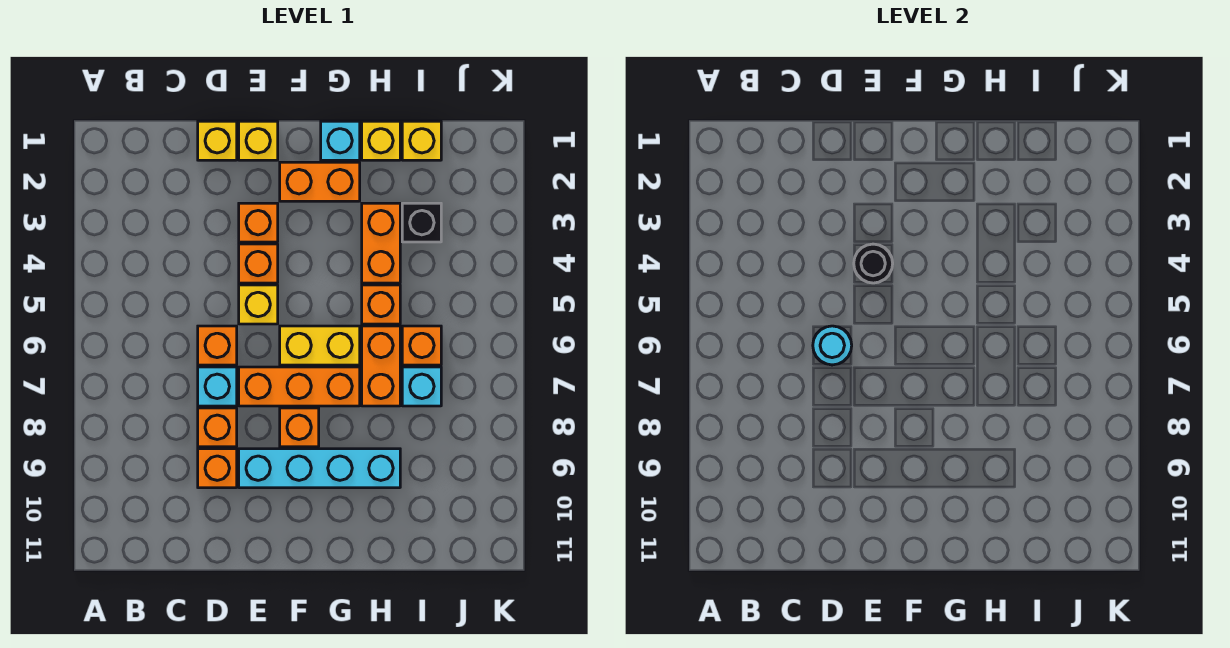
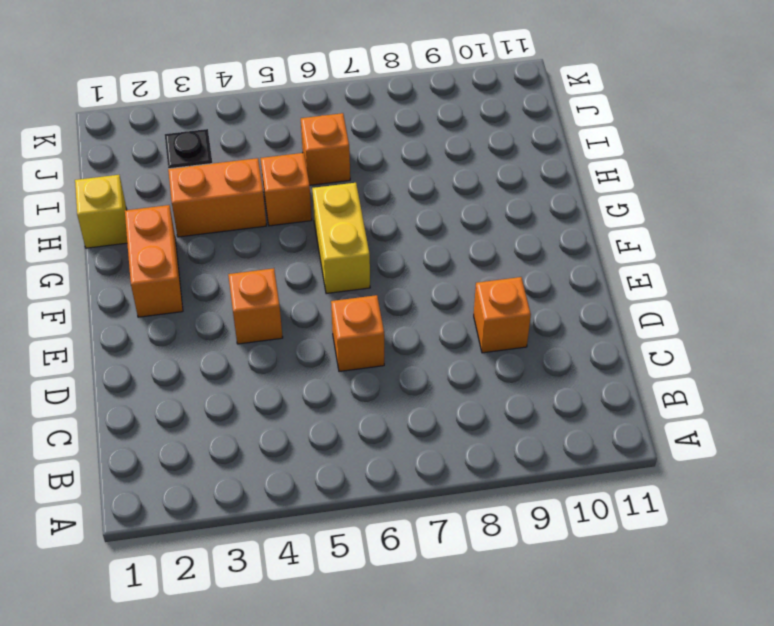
none -> yellow 1x1 brick [198,121,237,160]
none -> cyan 1x1 brick [198,367,237,406]
none -> orange 1x1 brick [198,408,237,447]

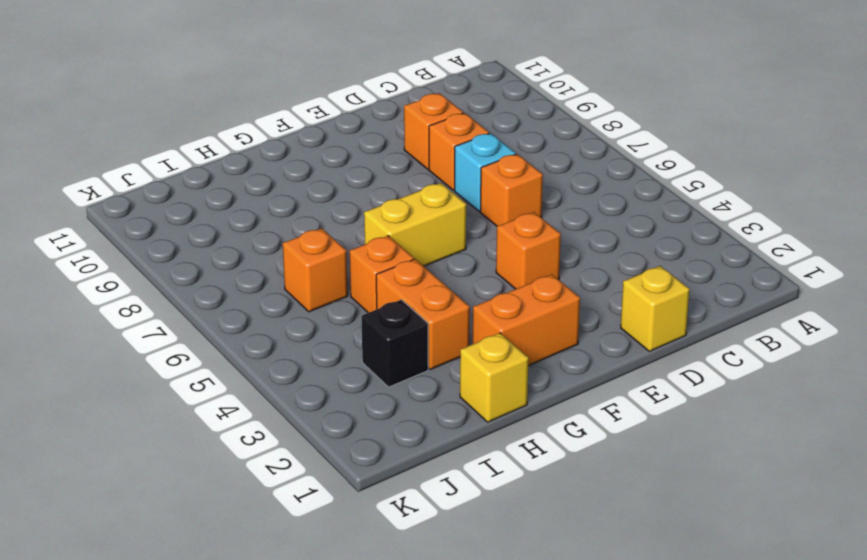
none -> yellow 1x1 brick [239,121,278,160]
none -> orange 1x1 brick [239,203,278,242]
none -> yellow 1x1 brick [239,285,278,324]

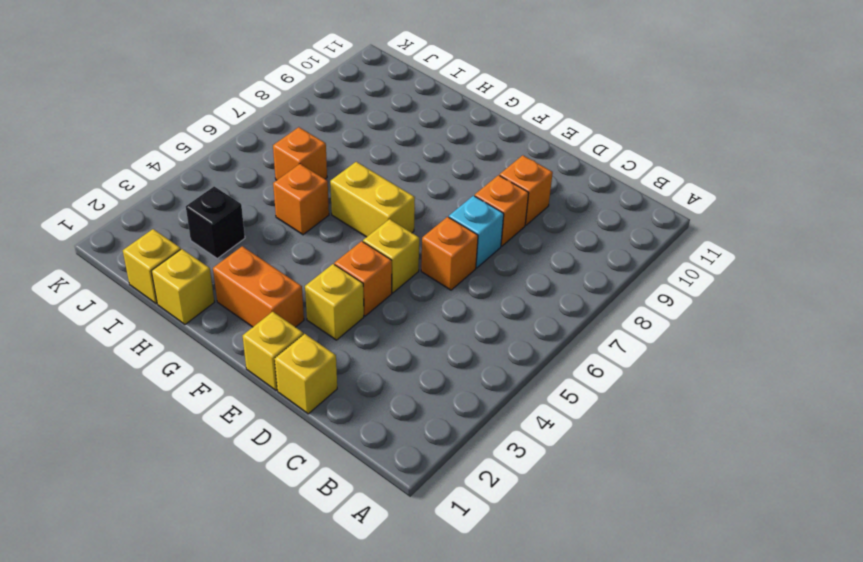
yellow 1x1 brick [305,264,364,340] -> orange 1x1 brick [239,203,278,242]
none -> orange 1x3 brick [239,367,360,406]
none -> cyan 1x4 brick [239,449,400,488]
none -> orange 1x1 brick [280,408,319,447]

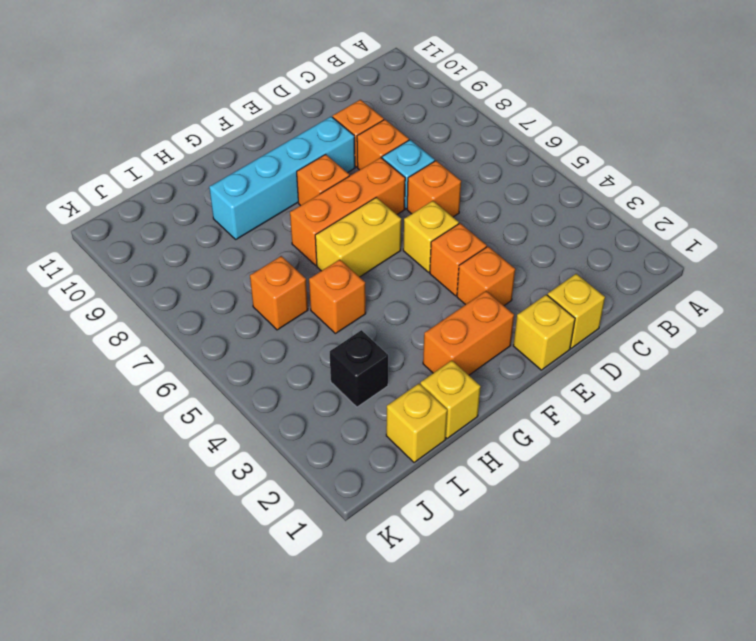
none -> cyan 1x1 brick [321,121,360,160]
none -> orange 1x2 brick [362,203,400,283]
none -> orange 1x2 brick [362,326,400,406]

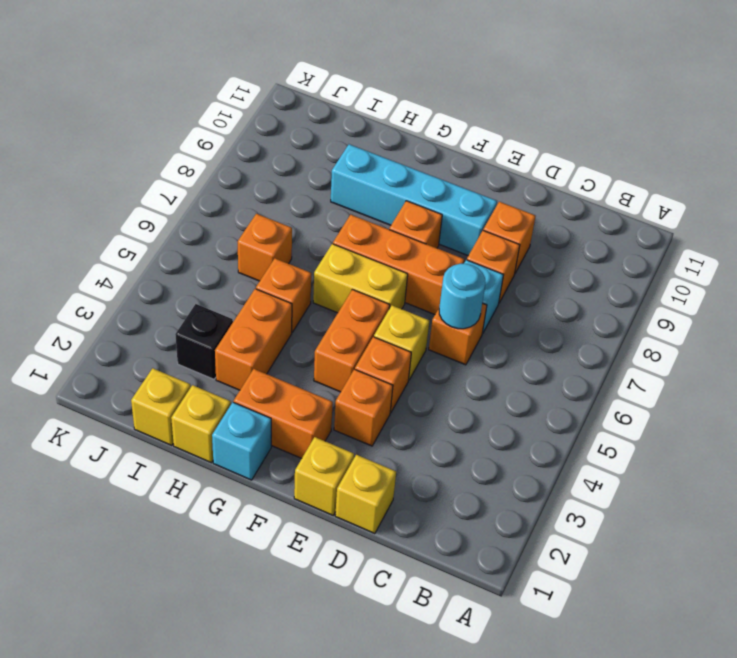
orange 1x2 brick [314,289,390,392] -> orange 1x2 brick moved to [362,326,400,406]
none -> cyan 1x1 brick [402,367,441,406]
none -> black 1x1 round brick [854,244,893,283]

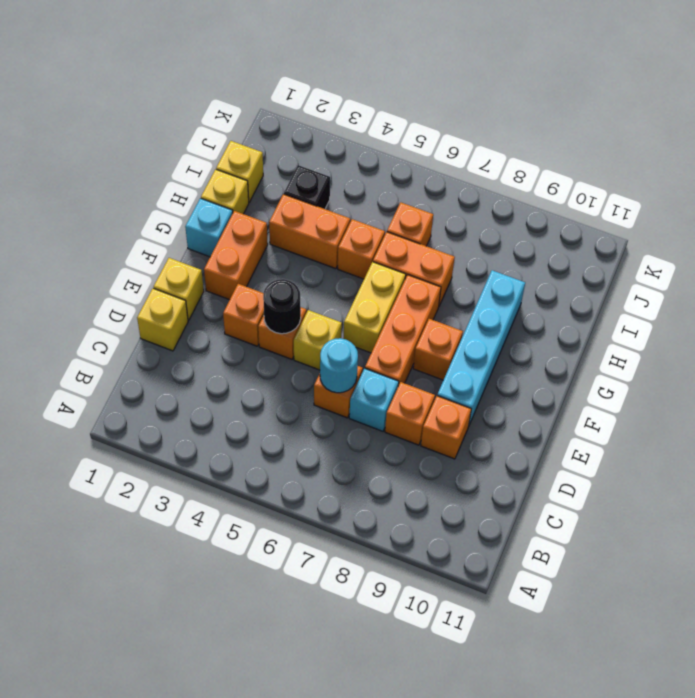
none -> cyan 1x1 brick [402,367,441,406]

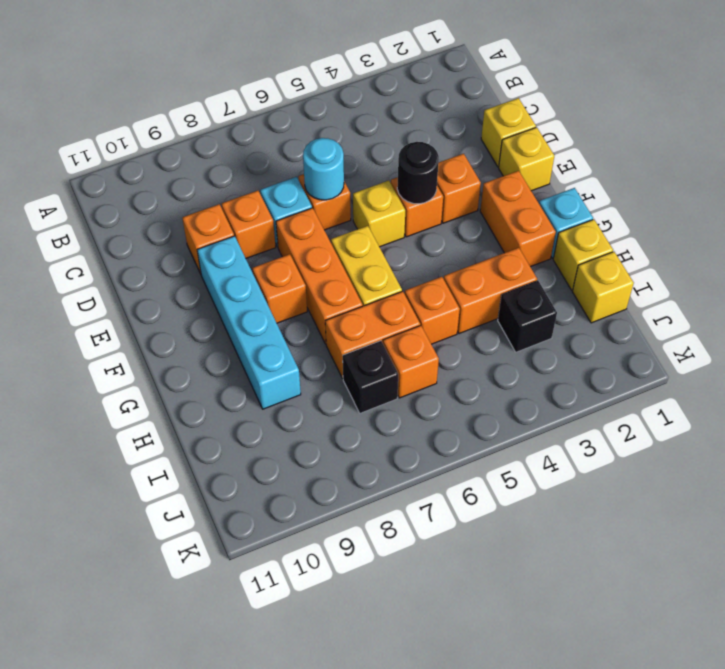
black 1x1 brick [343,341,398,413] -> cyan 1x1 brick [402,367,441,406]

